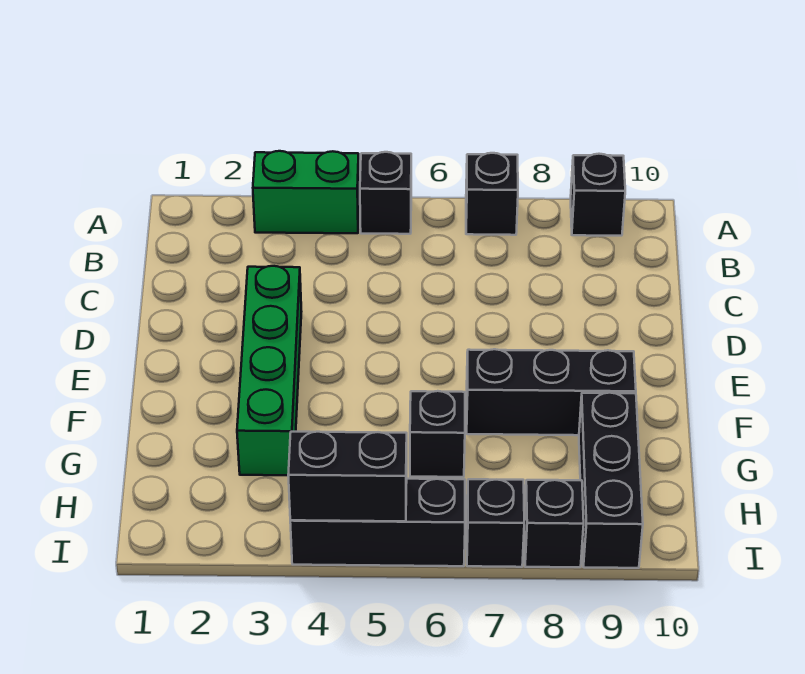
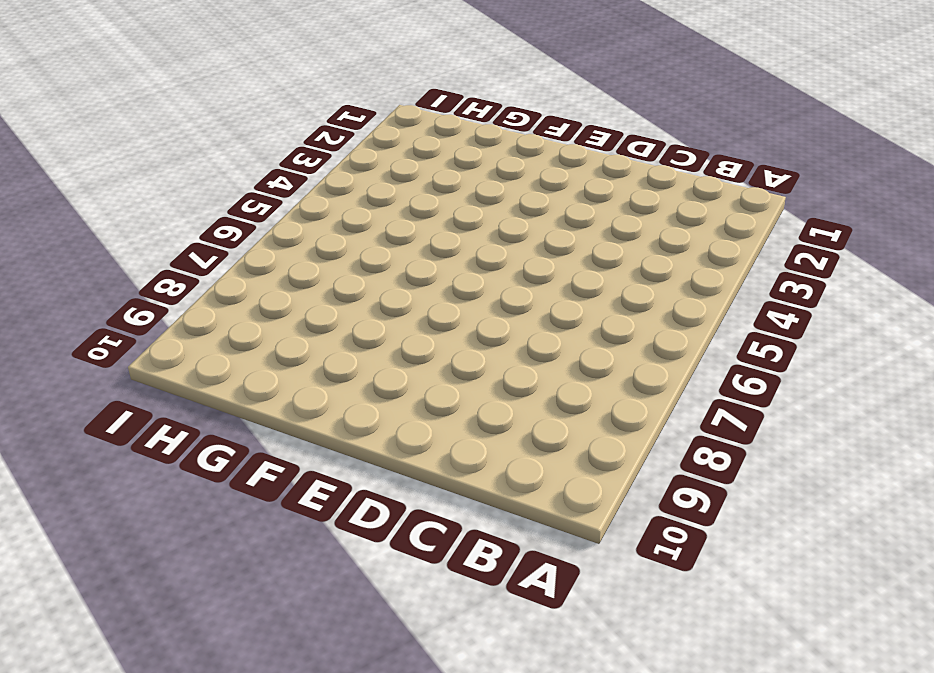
none -> green 1x2 brick [253,151,359,233]
none -> black 1x1 brick [360,152,411,234]
none -> black 1x1 brick [466,153,518,235]

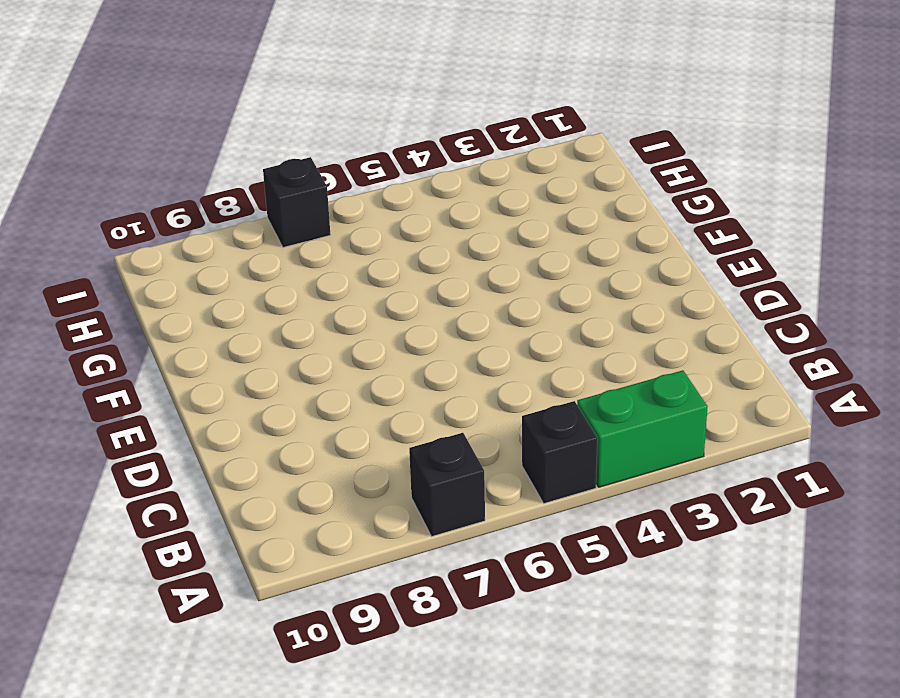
none -> black 1x1 brick [571,154,625,236]
none -> green 1x4 brick [237,266,302,475]
none -> black 1x3 brick [467,349,636,435]

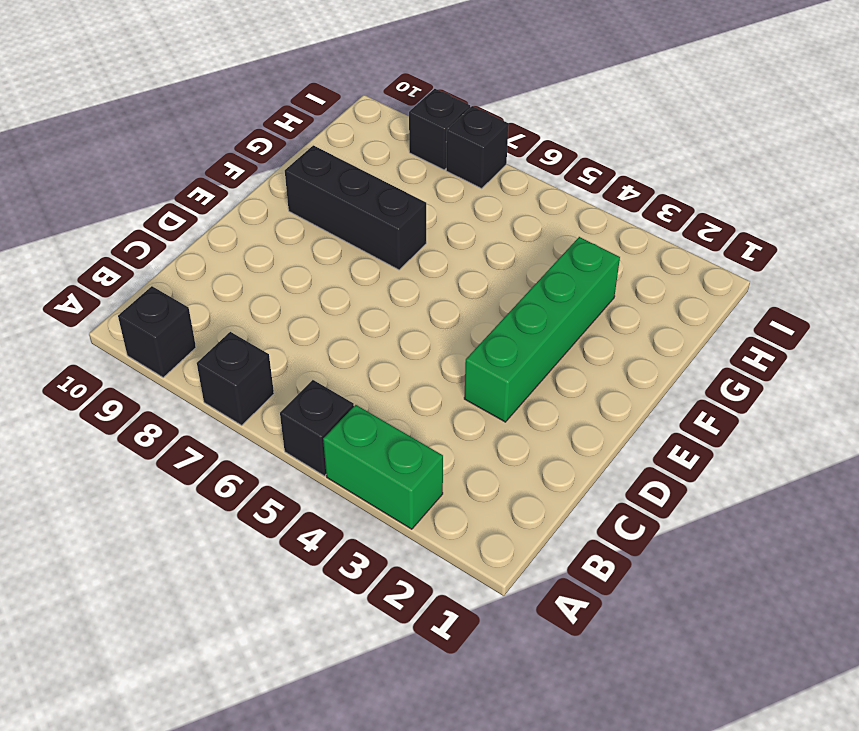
none -> black 1x1 brick [410,391,465,477]
none -> black 1x3 brick [579,393,643,568]
none -> black 1x3 brick [290,479,465,566]

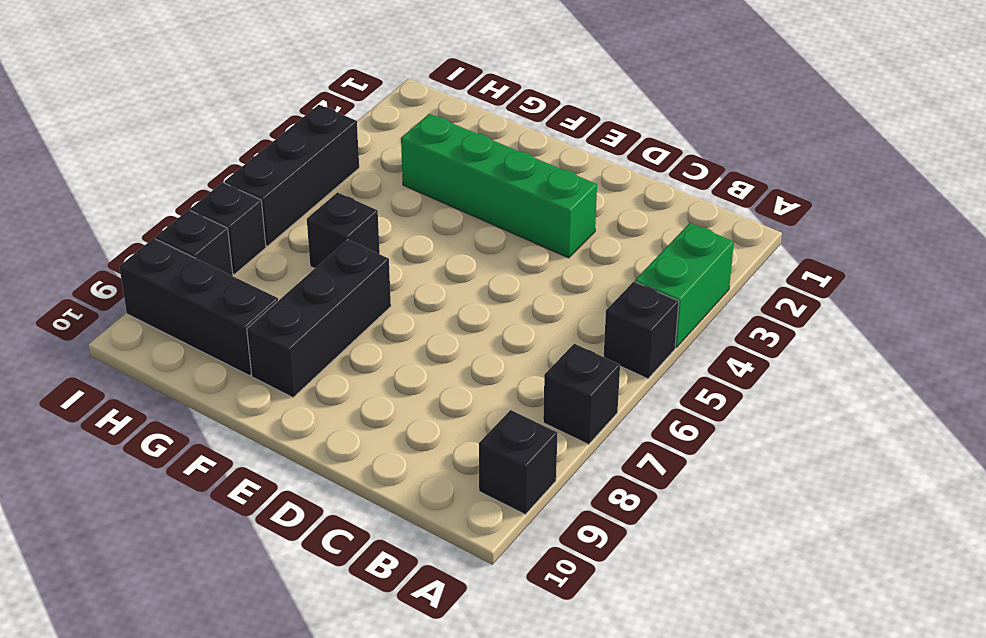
none -> black 1x2 brick [288,432,407,521]

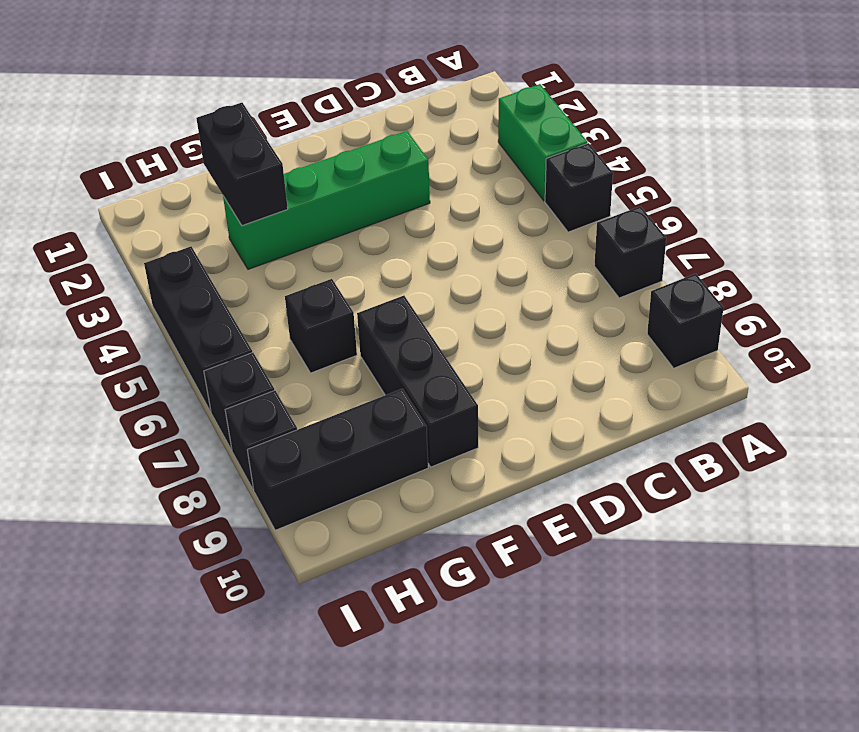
black 1x2 brick [197,103,288,226] -> black 1x2 brick moved to [288,432,407,521]

